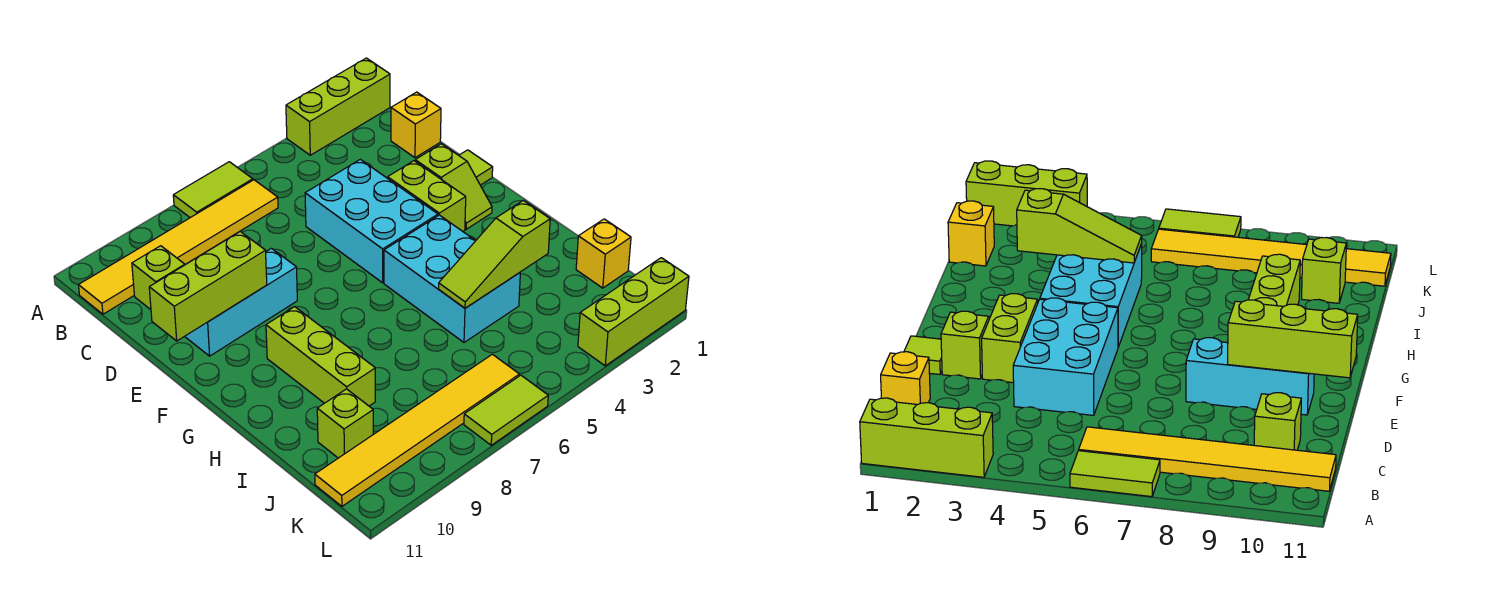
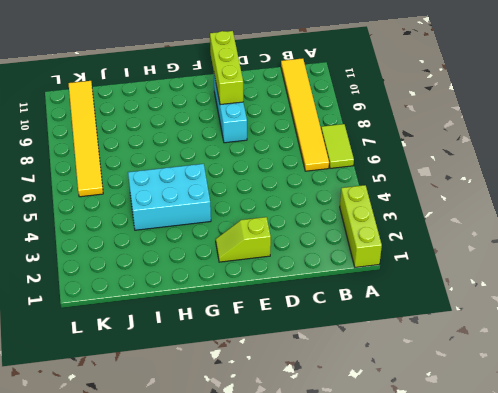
none -> yellow 1x1 brick [391,92,441,158]
none -> lime 1x1 brick [132,246,185,310]
none -> cyan 2x3 brick [305,159,438,283]

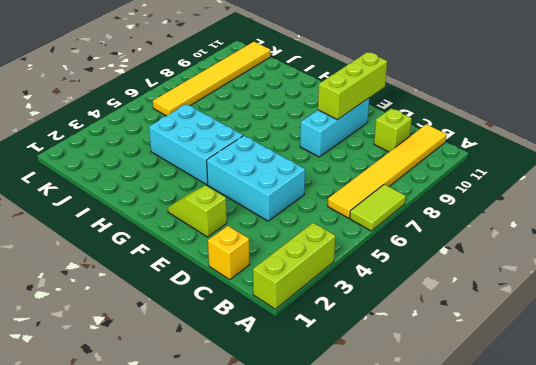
none -> lime 1x1 tile [459,150,493,185]
none -> lime 1x2 brick [388,161,466,231]
none -> lime 1x3 brick [266,307,375,406]

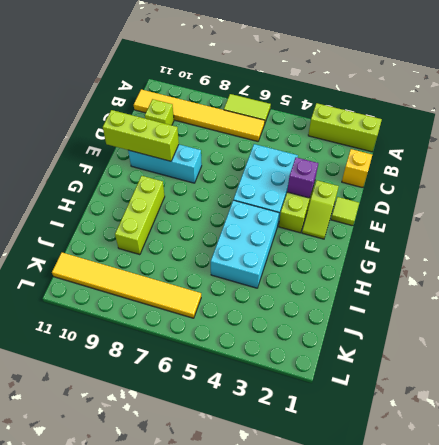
purple 1x1 brick [287,157,318,198] -> none
none -> yellow 1x1 brick [576,219,631,288]
none -> lime 1x1 brick [317,389,373,458]
none -> lime 1x3 brick [578,258,689,366]

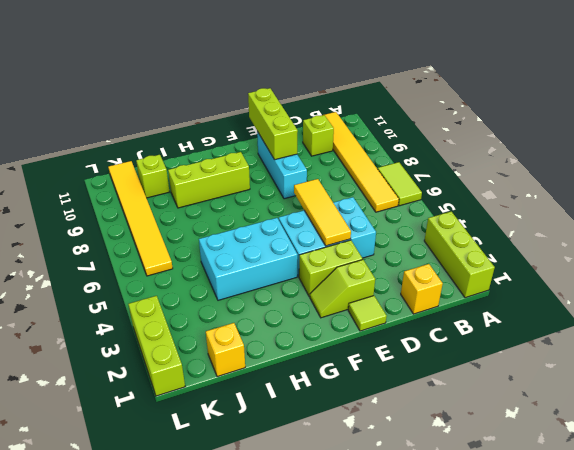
yellow 1x3 tile [294,179,351,246] -> none
none -> lime 1x2 tile [464,375,548,445]
none -> lime 1x3 slope [439,200,550,308]

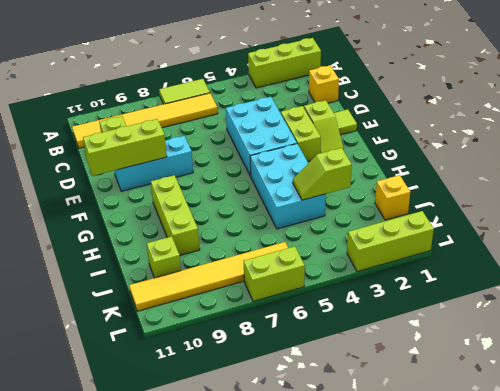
lime 1x2 slope [293,148,352,200] -> lime 1x3 slope [439,200,550,308]
lime 1x2 brick [243,246,305,301] -> lime 1x2 tile [464,375,548,445]

